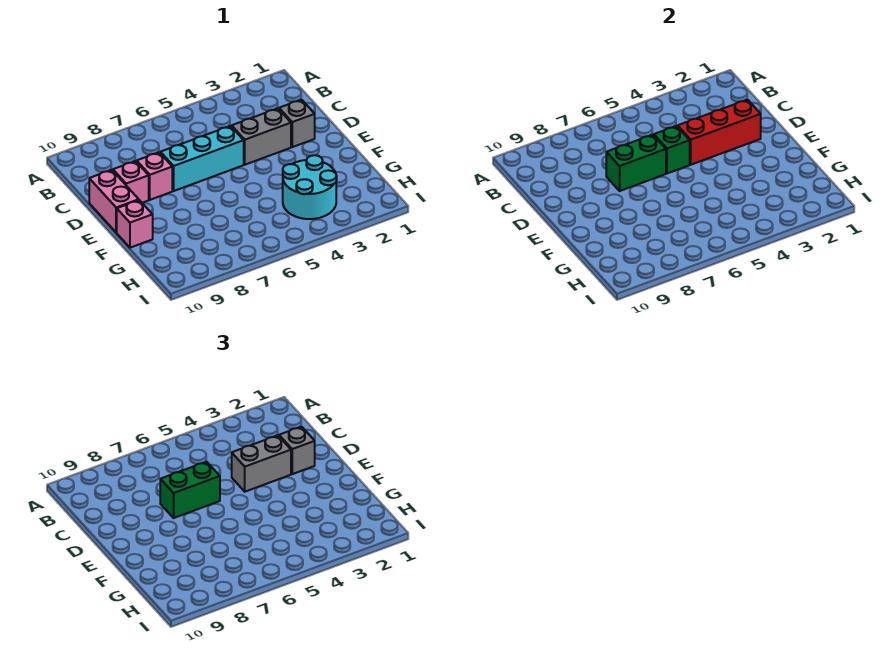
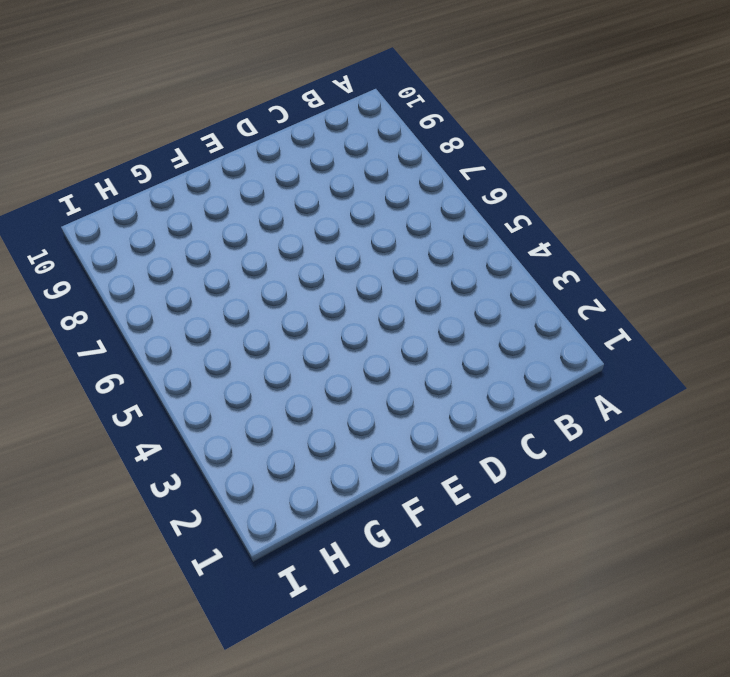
none -> grey 1x1 brick [279,100,315,147]
none -> grey 1x2 brick [232,108,291,165]
none -> cyan 1x3 brick [160,126,244,191]

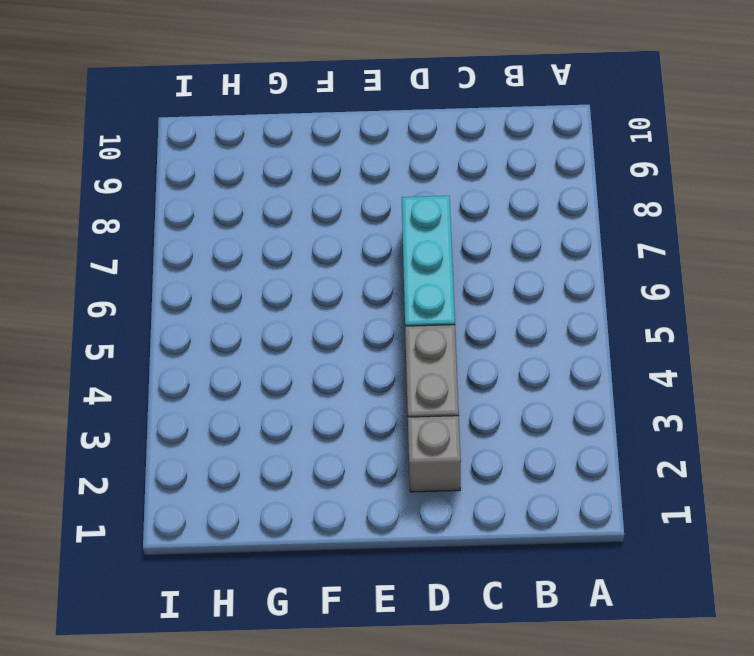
none -> pink 1x1 brick [137,152,172,200]
none -> pink 1x1 brick [113,161,149,203]
none -> pink 1x2 brick [89,170,139,233]

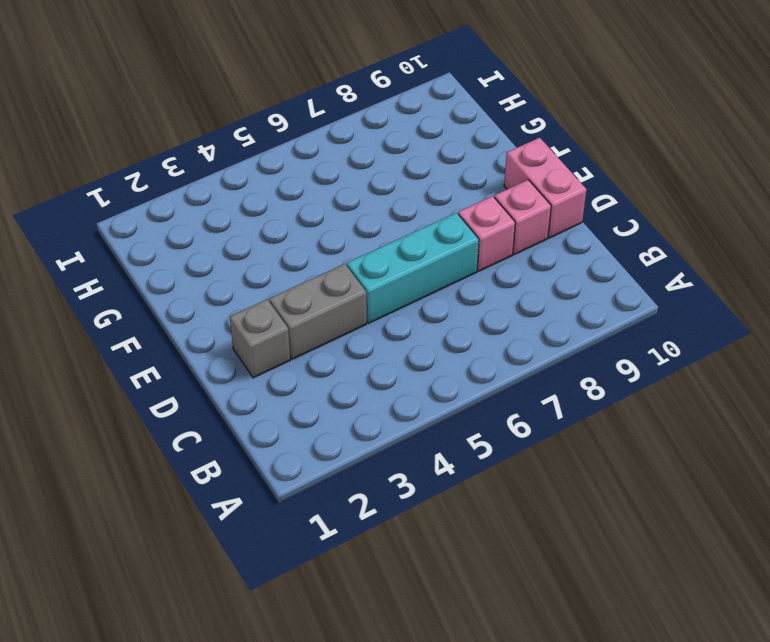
none -> pink 1x1 brick [117,200,153,248]
none -> cyan 2x2 round brick [283,155,337,219]
none -> red 1x3 brick [678,100,761,165]

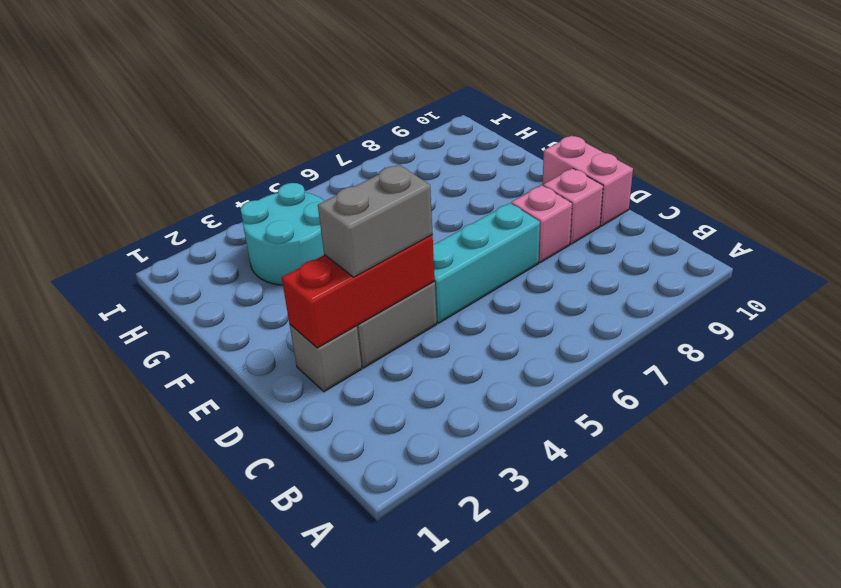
none -> pink 1x1 brick [117,200,153,248]
none -> green 1x1 brick [654,126,690,173]
none -> green 1x2 brick [606,135,666,191]

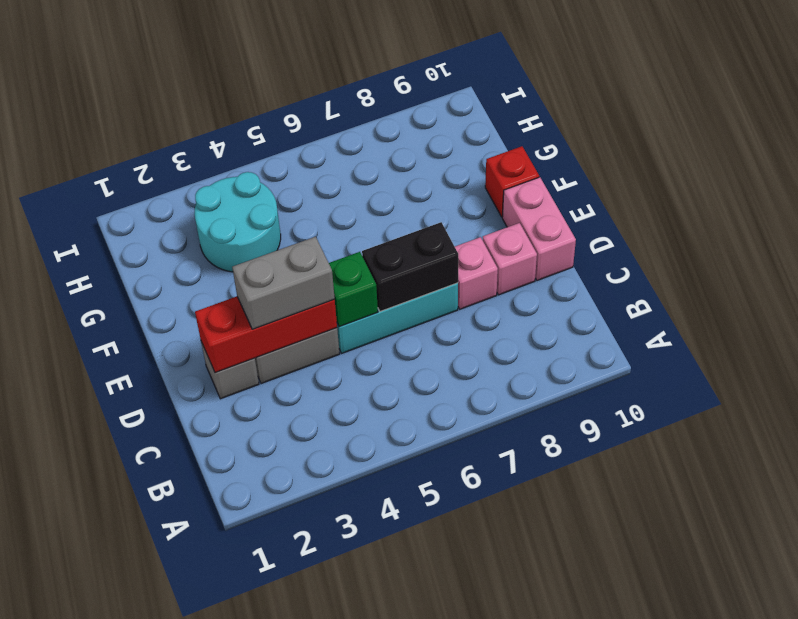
black 1x2 brick [362,222,458,312] -> green 1x2 brick [606,135,666,191]
red 1x1 brick [485,146,539,217] -> pink 1x1 brick [117,200,153,248]
none -> grey 1x1 brick [279,427,315,474]
none -> green 1x2 brick [160,462,220,518]

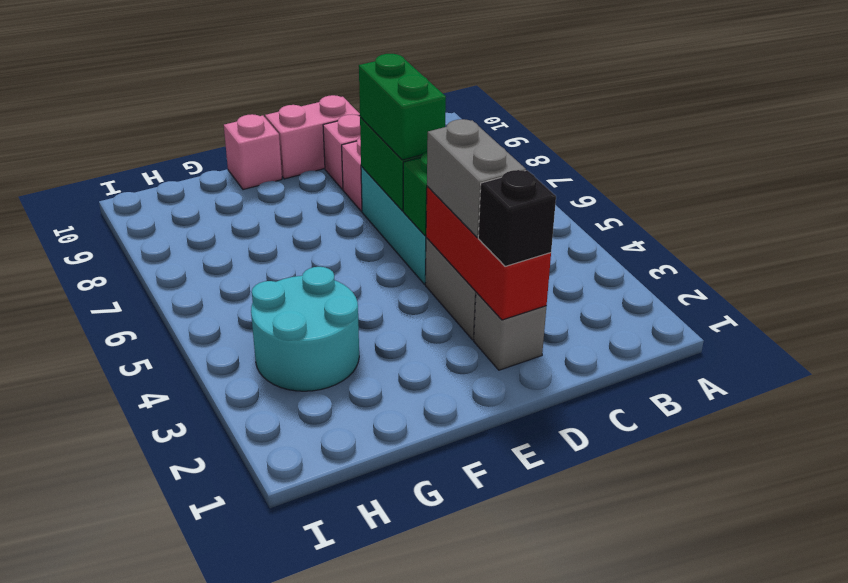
black 1x1 brick [478,170,556,266] -> grey 1x1 brick [279,427,315,474]

